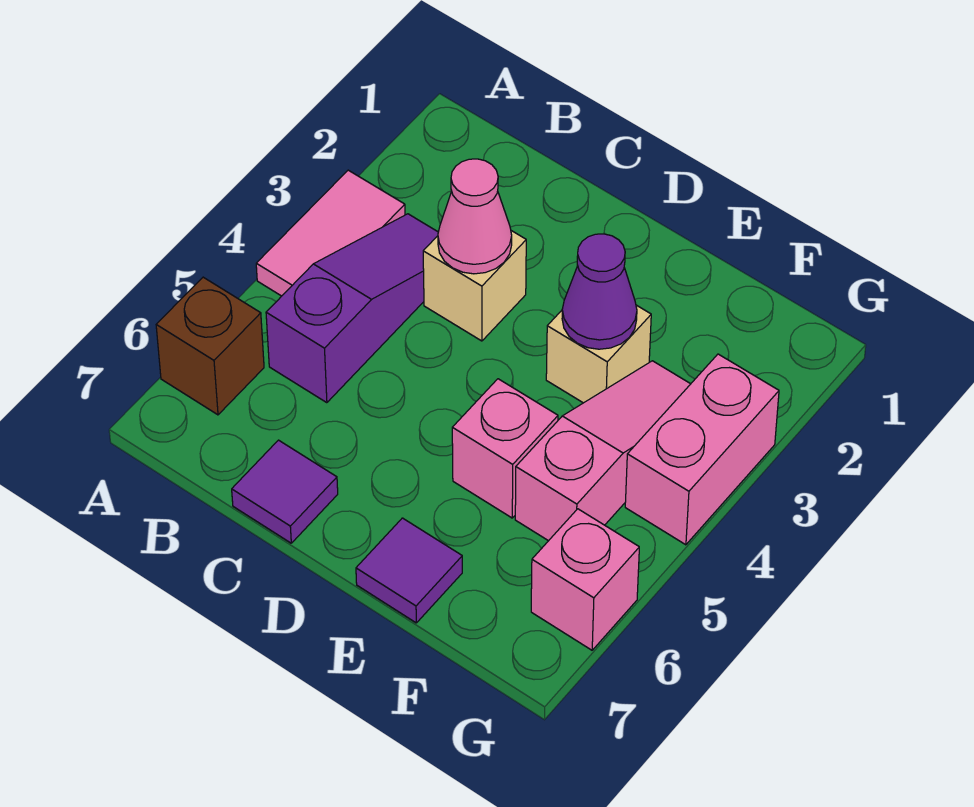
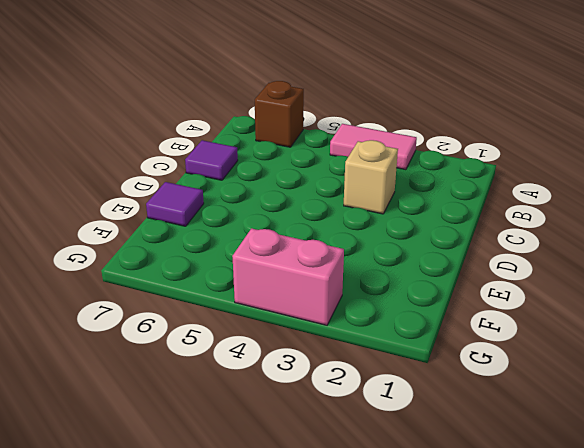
none -> purple 1x3 slope [266,214,438,403]
none -> tan 1x1 brick [546,305,651,403]
none -> pink 1x1 brick [452,379,558,518]

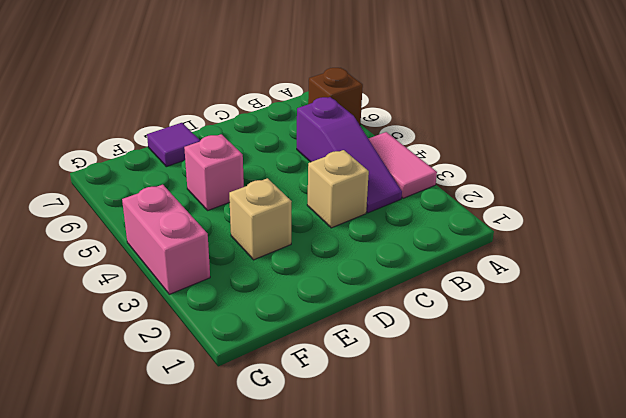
none -> purple 1x1 tile [232,440,338,543]
none -> pink 1x3 slope [515,361,690,541]
none -> pink 1x1 brick [531,509,639,650]

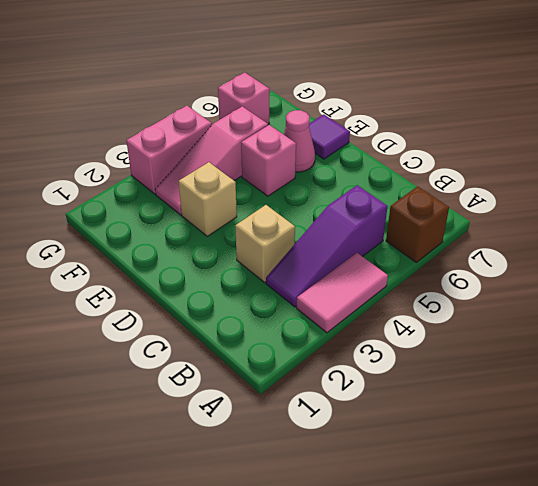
pink 1x1 cone [284,110,315,172] -> pink 1x1 cone moved to [438,159,512,274]
none -> purple 1x1 tile [232,440,338,543]
none -> purple 1x1 cone [562,234,637,349]

